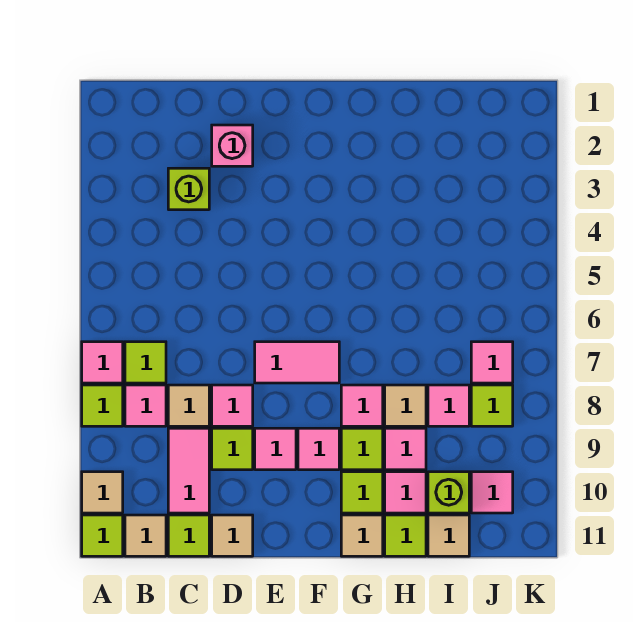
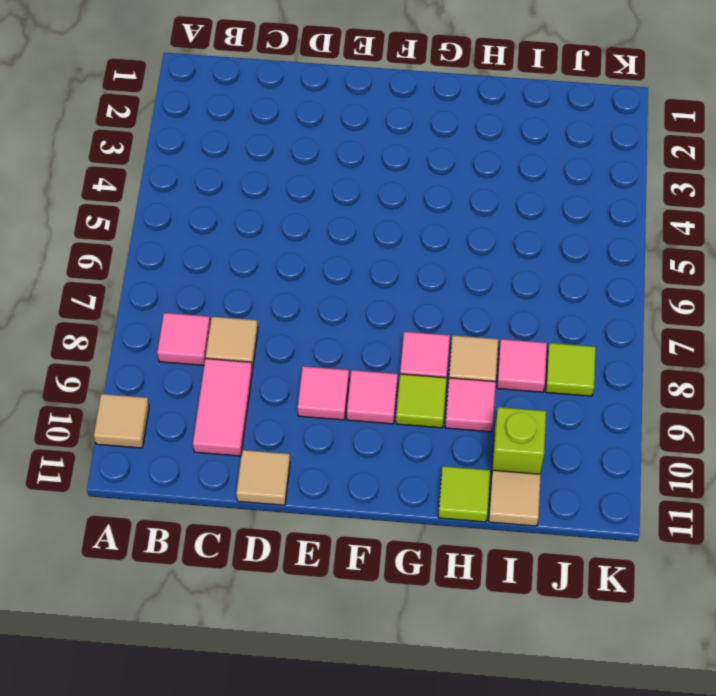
none -> pink 1x1 tile [82,342,123,383]
none -> lime 1x1 tile [82,385,123,426]
none -> lime 1x1 tile [82,515,123,556]
none -> lime 1x1 tile [125,342,166,383]

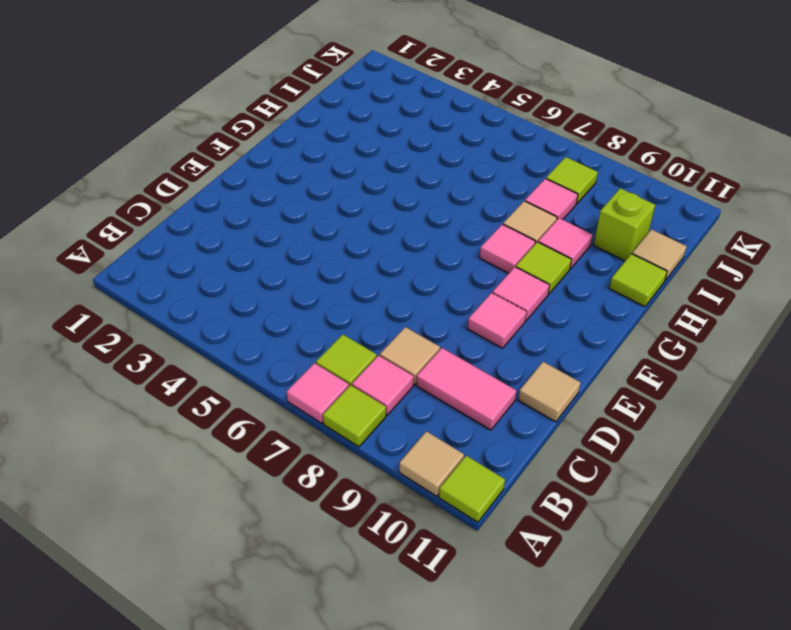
none -> tan 1x1 tile [125,515,166,556]
none -> lime 1x1 brick [168,168,209,210]
none -> lime 1x1 tile [168,515,209,556]
none -> pink 1x1 brick [212,125,253,166]

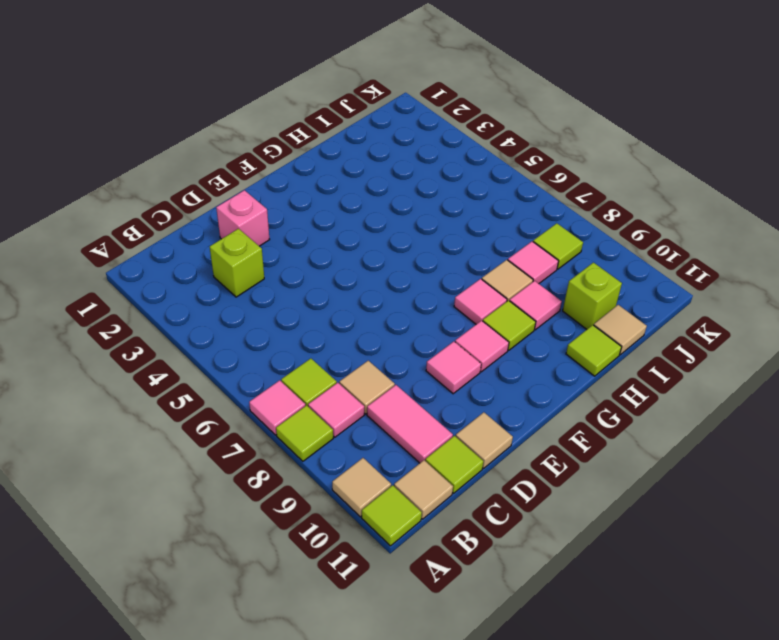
none -> pink 1x1 tile [212,385,253,426]
none -> lime 1x1 tile [212,428,253,470]
none -> pink 1x2 tile [255,342,339,383]
none -> lime 1x1 tile [341,472,383,513]

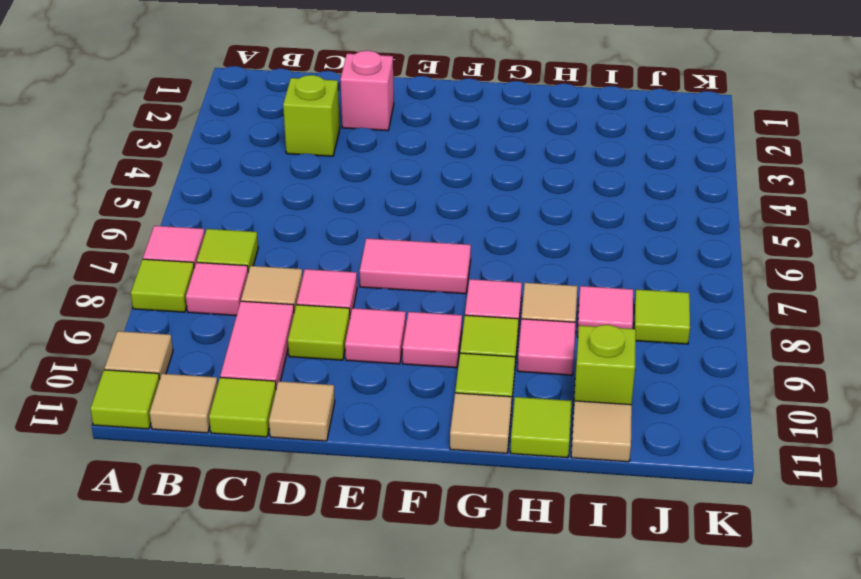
none -> pink 1x1 tile [385,472,426,513]
none -> pink 1x1 tile [471,342,513,383]
none -> pink 1x1 tile [471,472,513,513]

